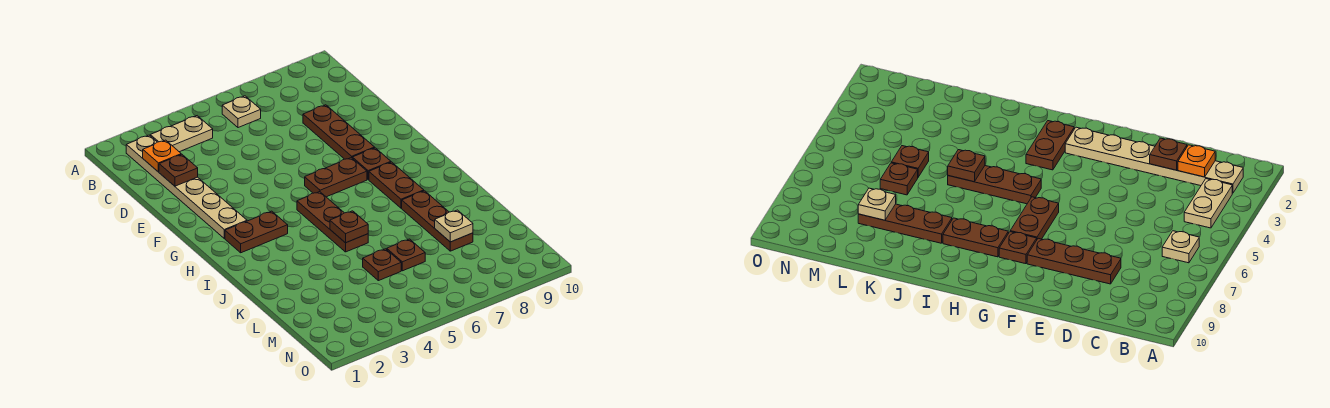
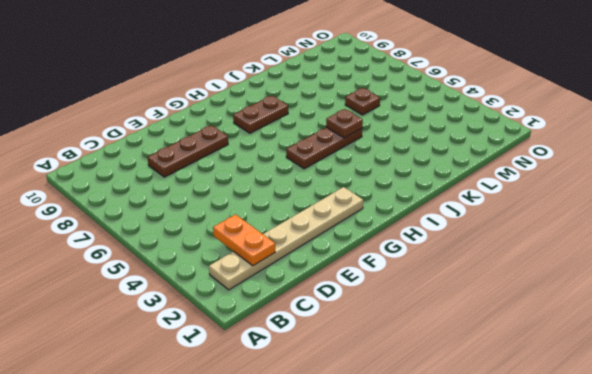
orange 1x2 plate [213,214,275,266] -> orange 1x1 plate [143,140,181,172]
none -> tan 1x2 plate [150,116,213,152]
none -> tan 1x1 plate [222,96,261,128]
none -> brown 1x2 plate [305,158,367,197]

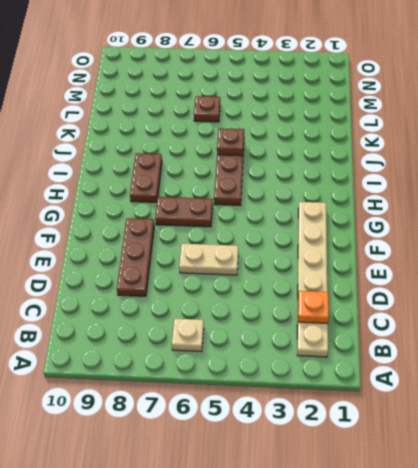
tan 1x2 plate [179,244,238,275] -> tan 1x2 plate moved to [150,116,213,152]
none -> brown 1x1 plate [352,148,391,180]
none -> brown 1x2 plate [225,211,288,253]
none -> brown 1x3 plate [402,191,473,251]

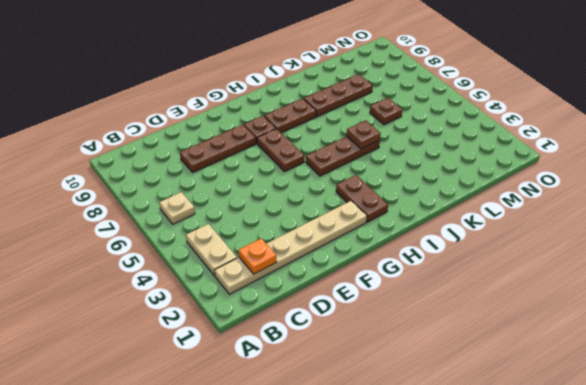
none -> brown 1x1 plate [363,249,401,281]
none -> brown 1x1 plate [159,154,198,186]
none -> tan 1x1 plate [435,210,473,242]

